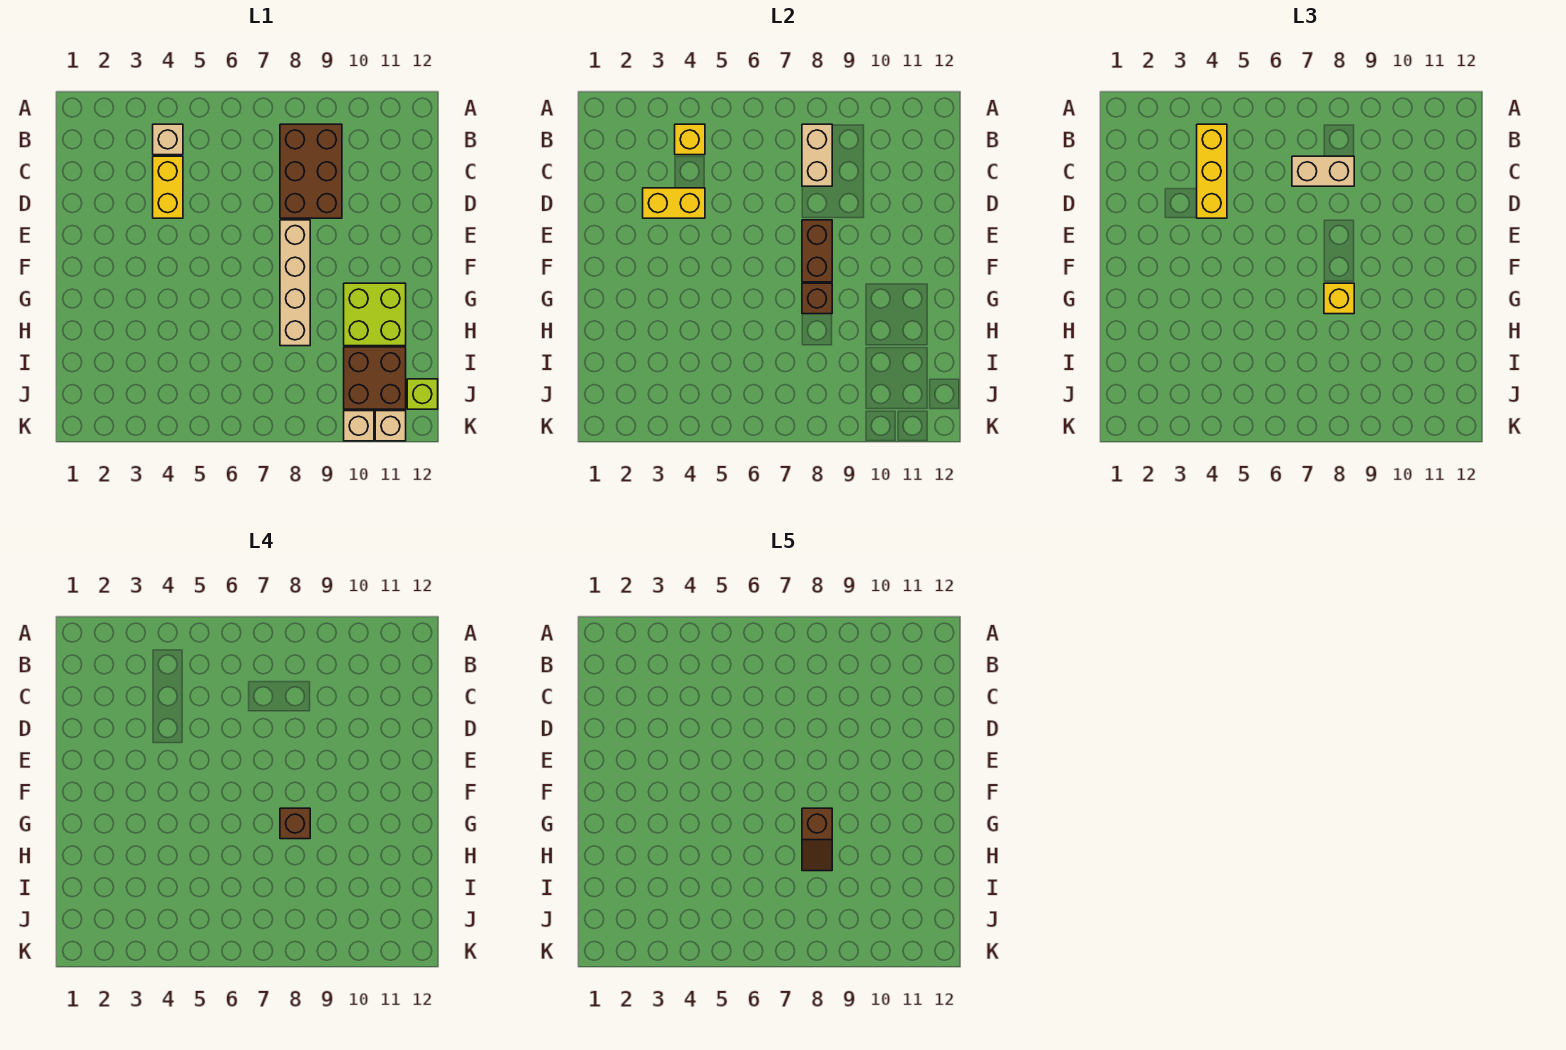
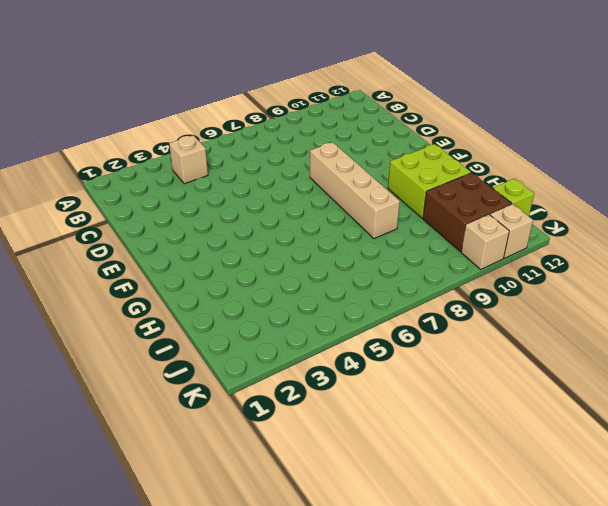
none -> brown 2x3 brick [280,124,342,218]
none -> yellow 1x2 brick [153,156,183,218]
none -> yellow 1x1 brick [675,124,705,155]

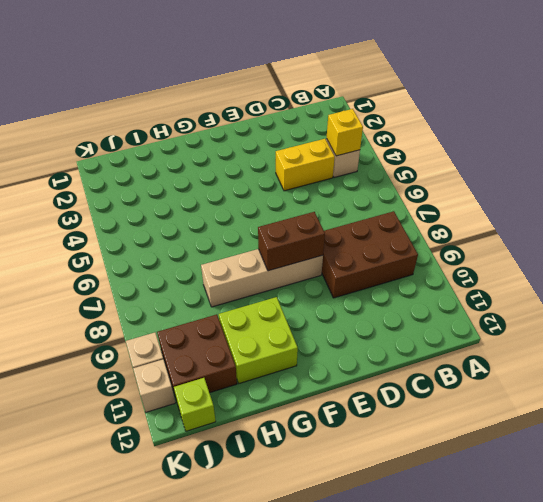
none -> tan 1x2 brick [802,124,832,186]
none -> yellow 1x2 brick [643,188,705,218]
none -> brown 1x1 brick [802,283,832,314]

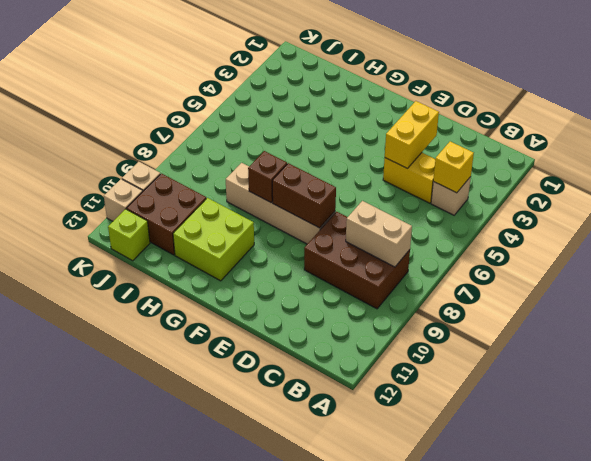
none -> yellow 1x3 brick [1197,124,1227,218]
none -> tan 1x2 brick [1292,156,1354,186]
none -> yellow 1x1 brick [1324,283,1354,314]

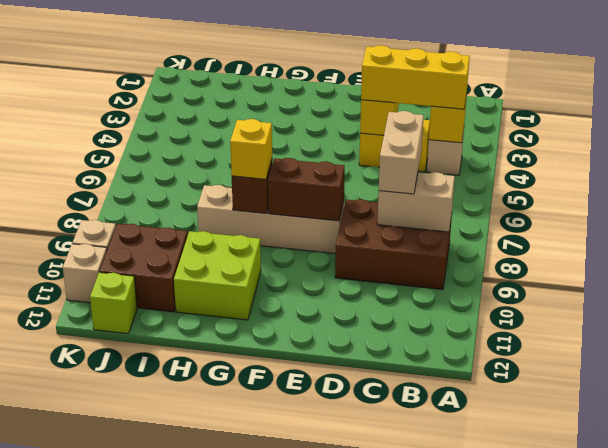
none -> brown 1x1 brick [280,808,310,839]
none -> brown 1x2 slope [802,808,832,871]

